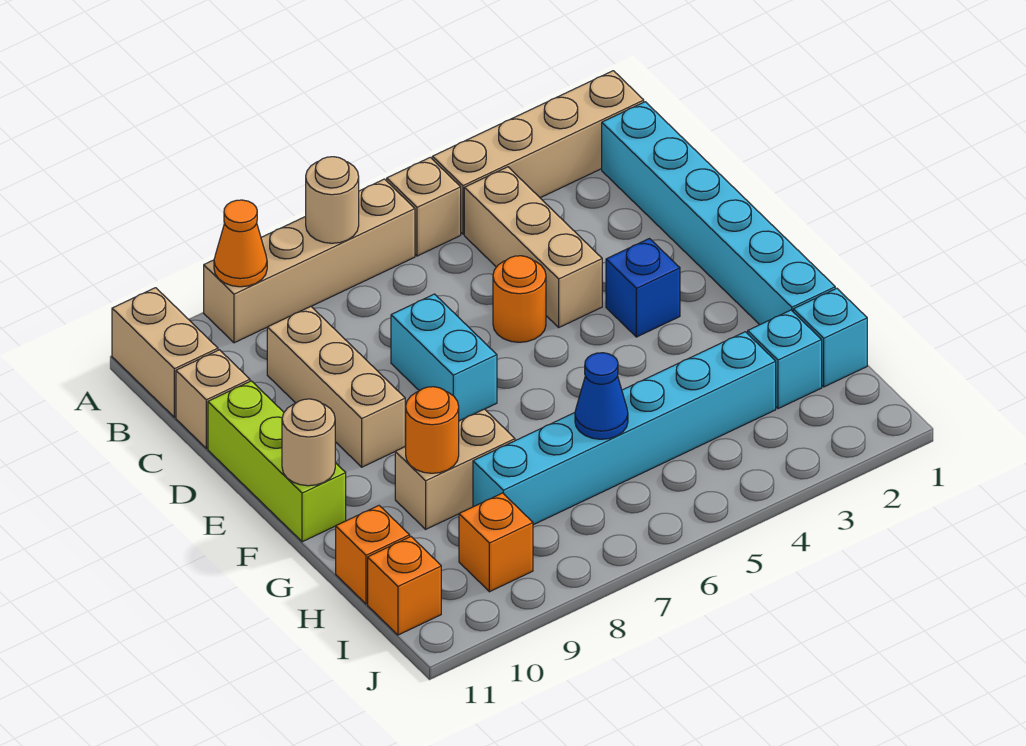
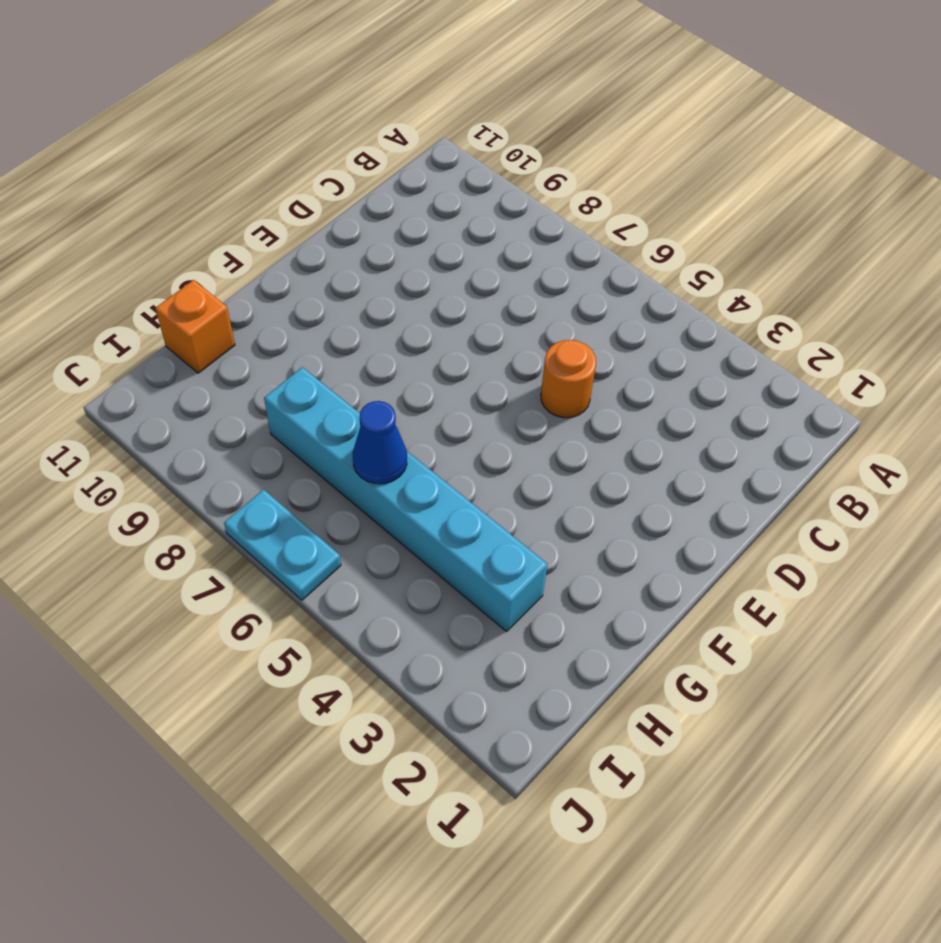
cyan 1x2 plate [224,490,341,600] -> none
none -> tan 1x4 brick [432,71,644,234]
none -> tan 1x1 brick [387,157,461,256]
none -> tan 1x4 brick [204,179,415,343]

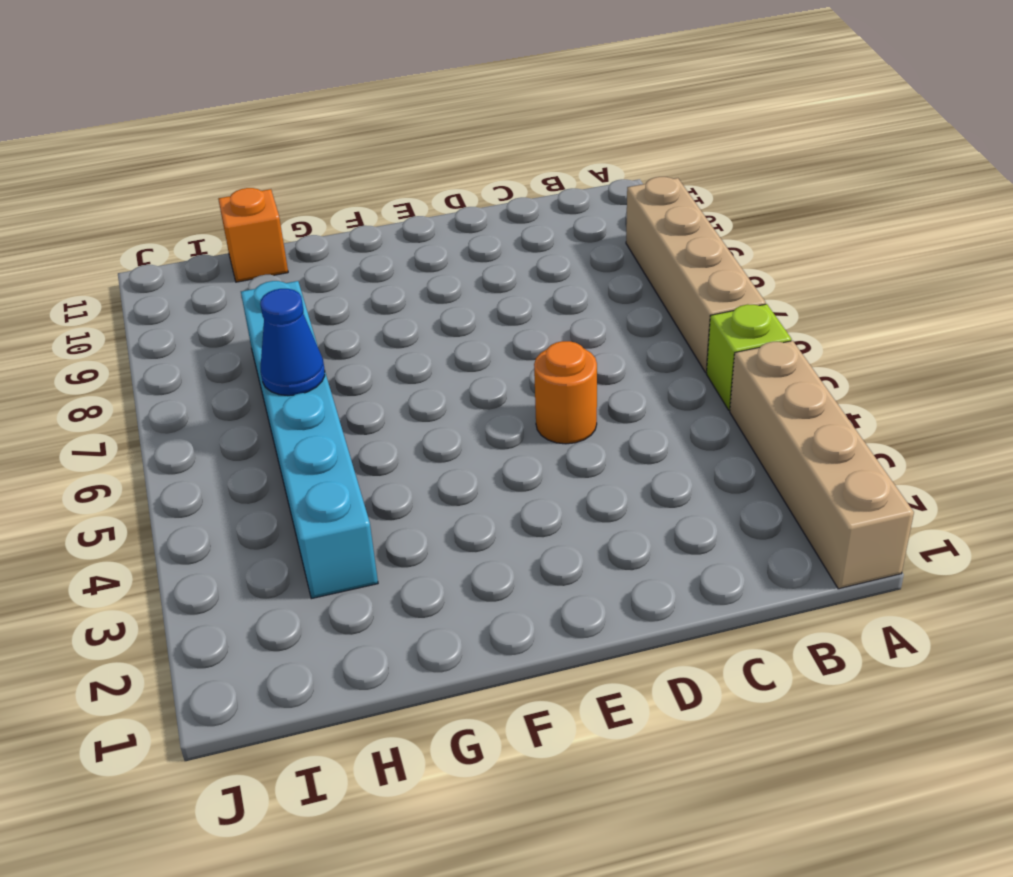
lime 1x1 brick [707,304,792,410] -> tan 1x1 brick [387,157,461,256]
none -> tan 1x2 brick [112,288,218,417]
none -> cyan 1x6 brick [602,102,835,325]
none -> tan 1x3 brick [464,167,602,327]

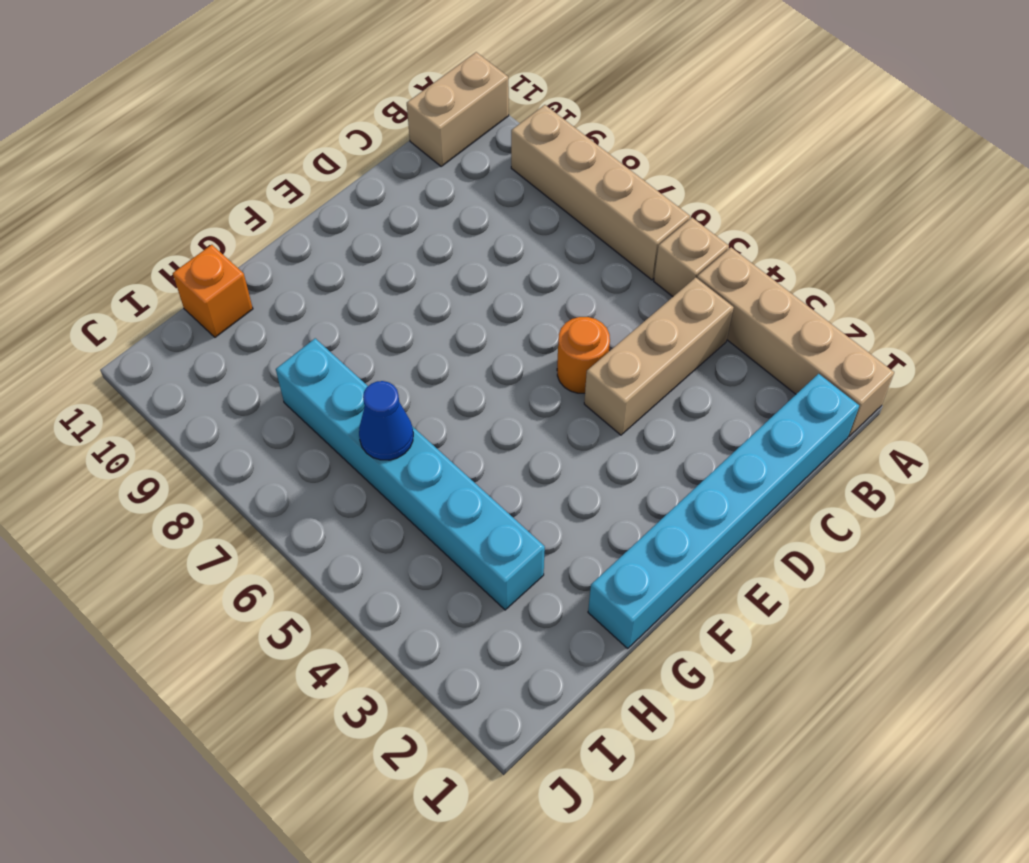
none -> tan 1x3 brick [267,307,405,467]
none -> tan 1x1 brick [176,350,250,448]
none -> cyan 1x2 brick [391,294,497,421]

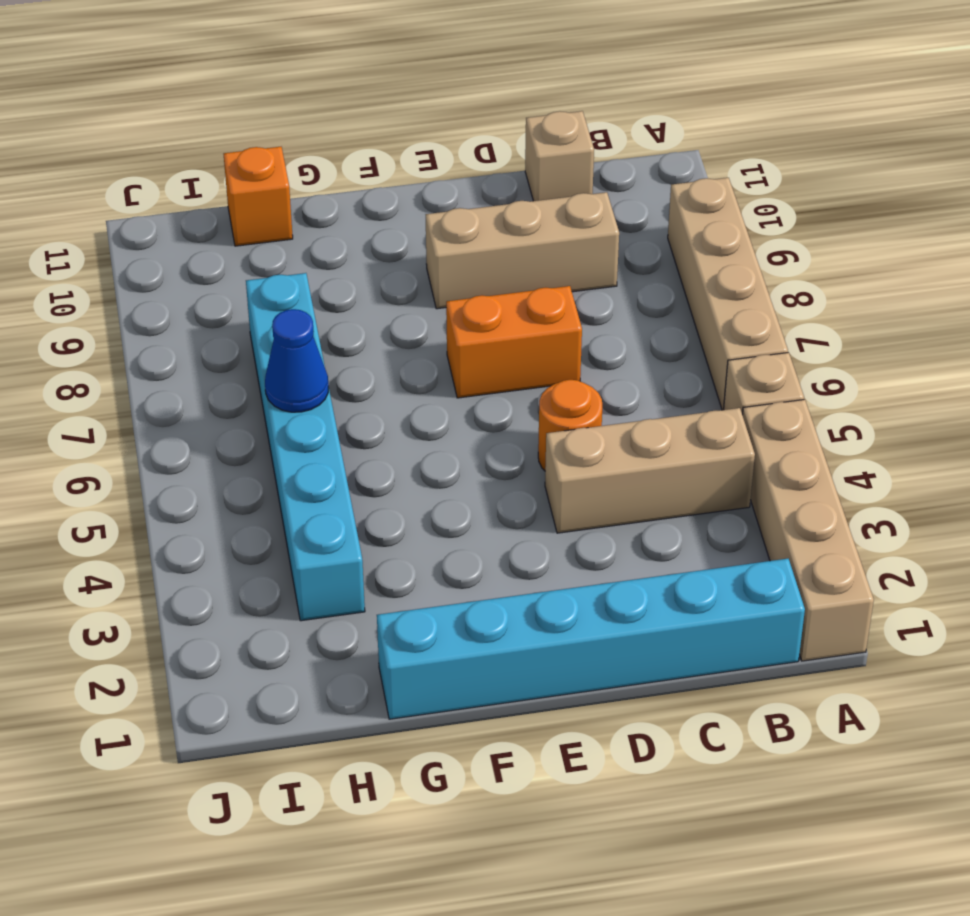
orange 1x2 brick [446,286,582,398] -> cyan 1x2 brick [391,294,497,421]
none -> tan 1x2 brick [112,288,218,417]
none -> lime 1x3 brick [208,381,346,542]
none -> blue 1x1 brick [606,239,680,337]

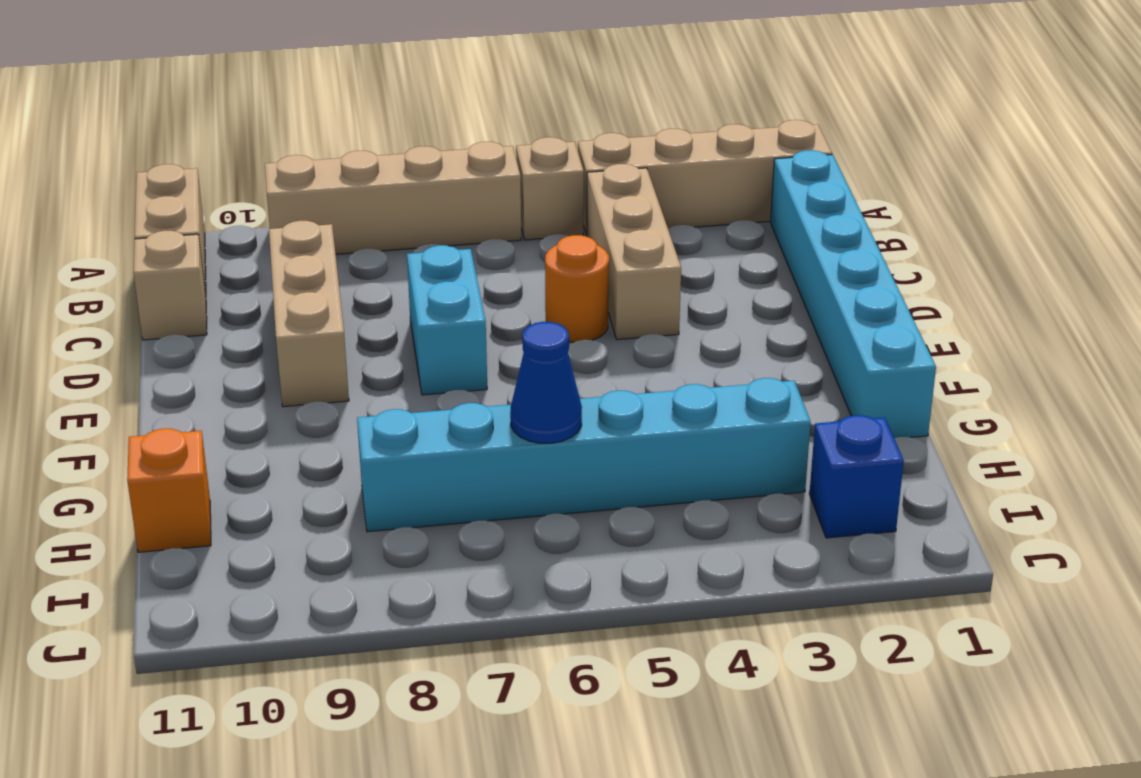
blue 1x1 brick [809,415,904,538] -> blue 1x1 brick moved to [606,239,680,337]
none -> lime 1x3 brick [208,381,346,542]
none -> tan 1x2 brick [395,409,515,529]
none -> cyan 1x1 brick [793,288,867,387]

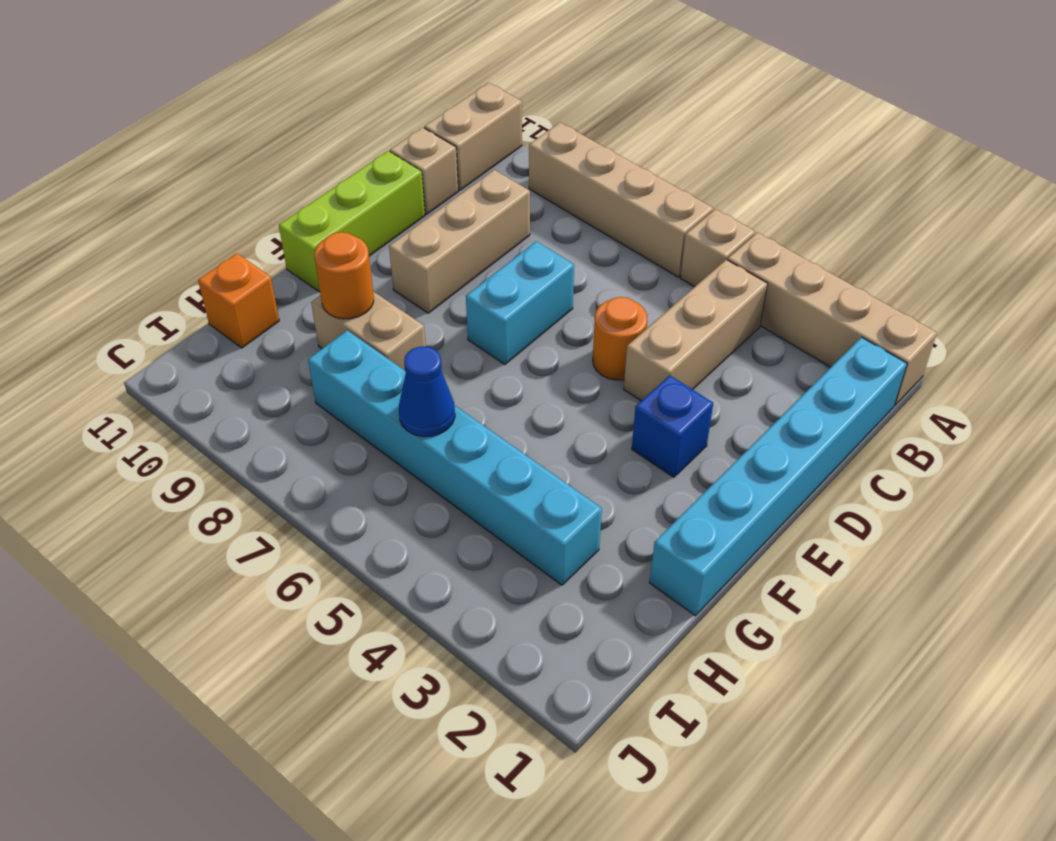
none -> cyan 1x1 brick [793,288,867,387]
none -> cyan 1x1 brick [748,310,822,409]
none -> orange 1x1 brick [459,493,533,592]

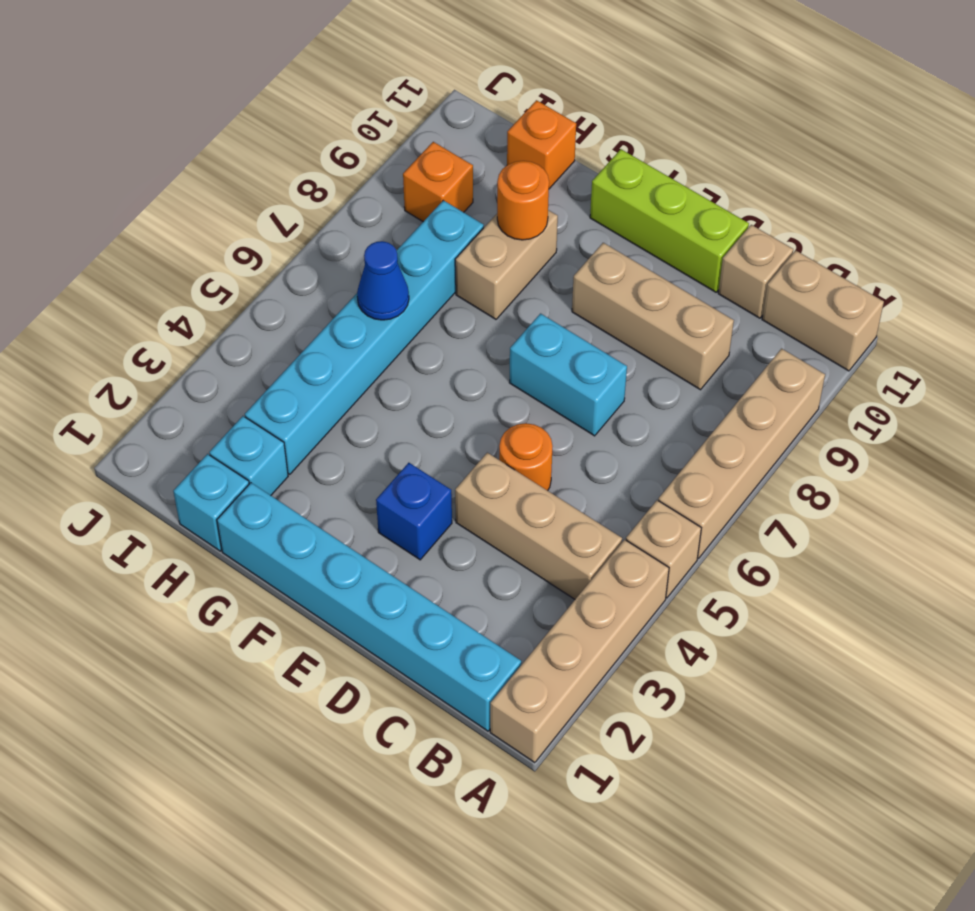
none -> orange 1x1 brick [368,537,441,635]
none -> tan 1x1 round brick [306,157,359,243]
none -> orange 1x1 cone [214,200,267,287]

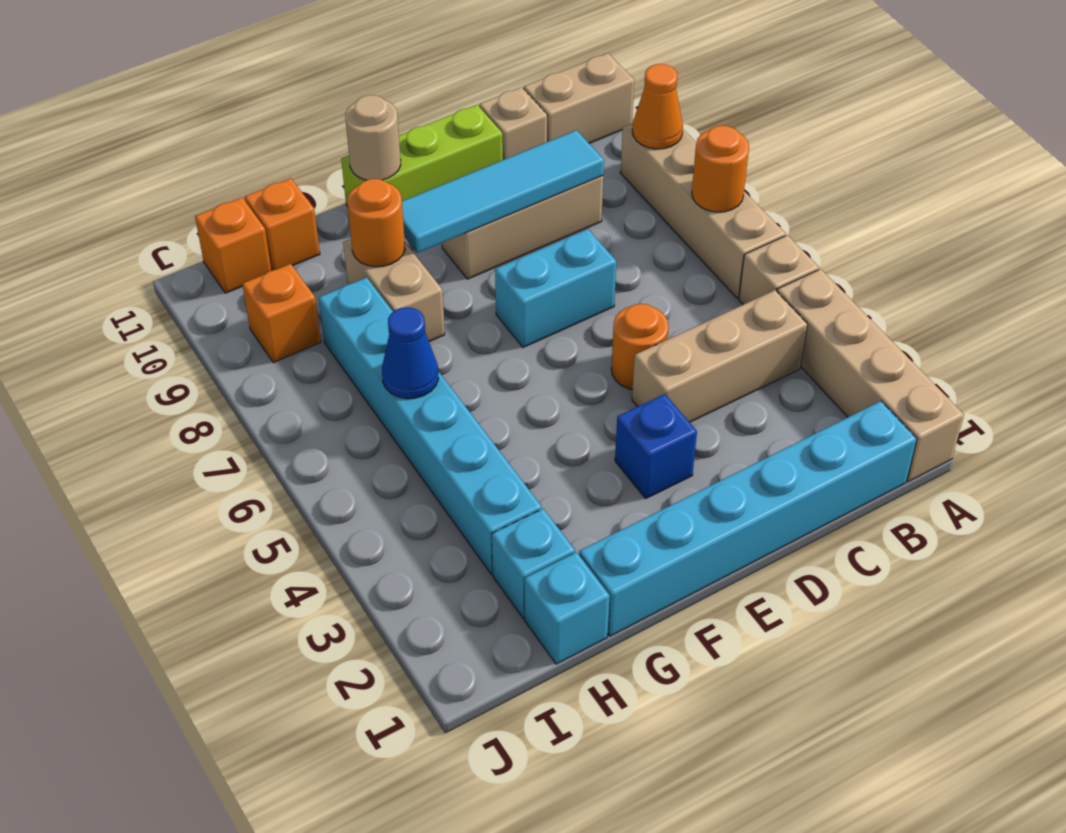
orange 1x1 round brick [692,126,749,212] -> tan 1x1 round brick [306,157,359,243]
cyan 1x4 tile [402,130,604,253] -> none

